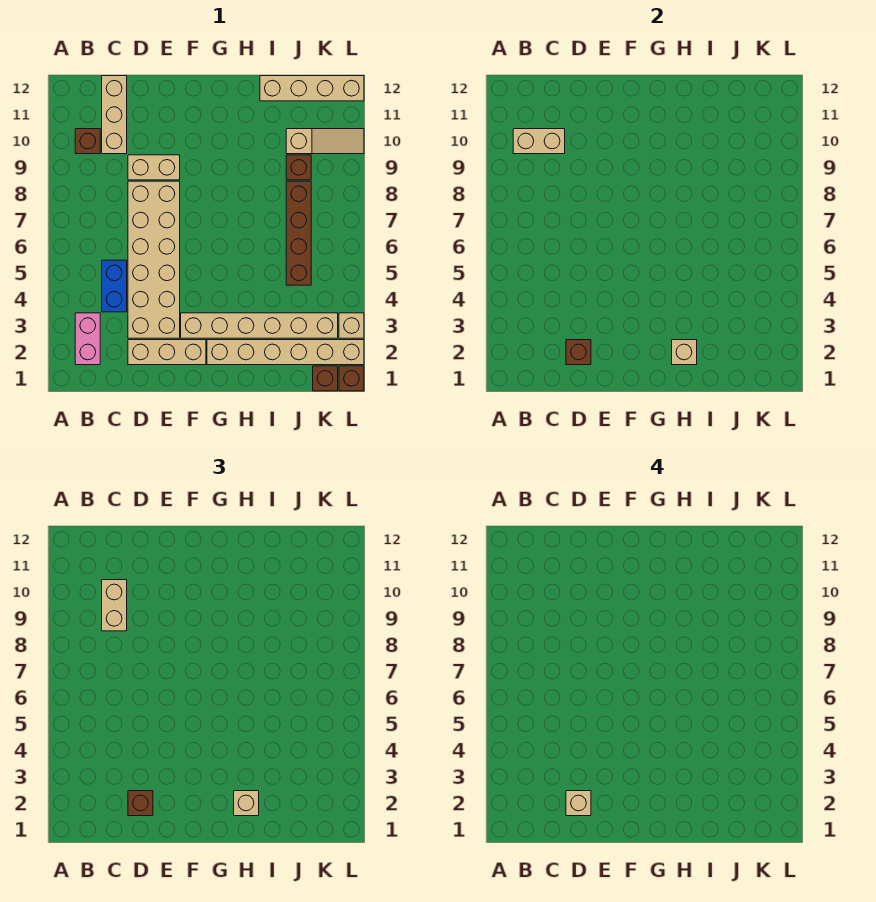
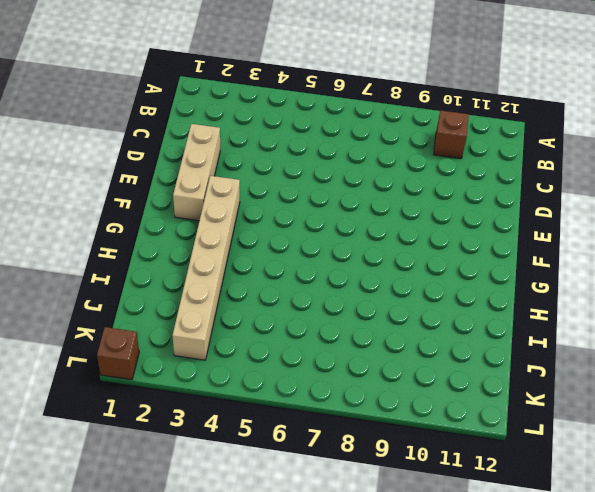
none -> pink 1x2 brick [75,313,100,365]
none -> blue 1x2 brick [102,260,127,312]
none -> tan 1x3 brick [102,76,127,154]

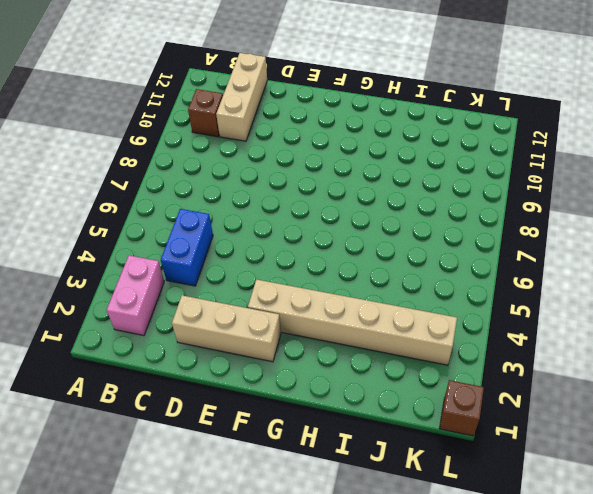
none -> tan 2x6 brick [128,181,180,338]
none -> tan 1x2 brick [128,155,180,180]
none -> tan 1x6 brick [207,340,364,365]

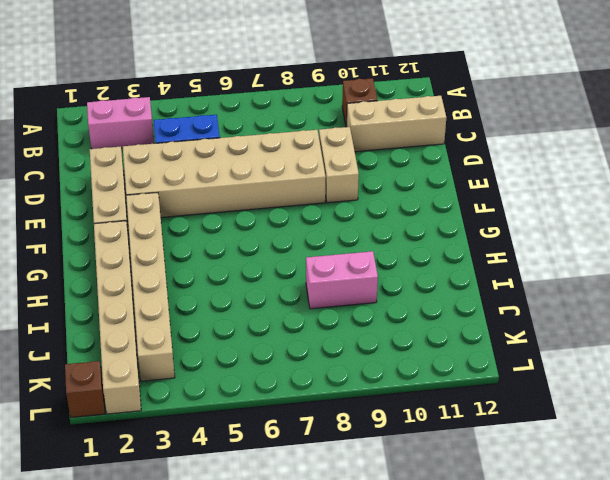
pink 1x2 brick [306,251,378,309] -> none
none -> tan 1x4 brick [260,76,364,101]
none -> brown 1x4 brick [286,181,311,285]
none -> brown 1x1 brick [286,155,311,180]

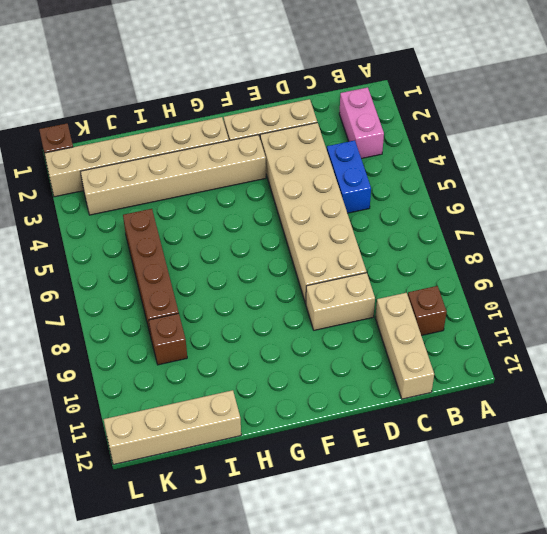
none -> tan 1x3 slope [286,129,364,154]
none -> brown 1x1 brick [313,366,338,391]
none -> tan 1x1 brick [339,313,364,338]

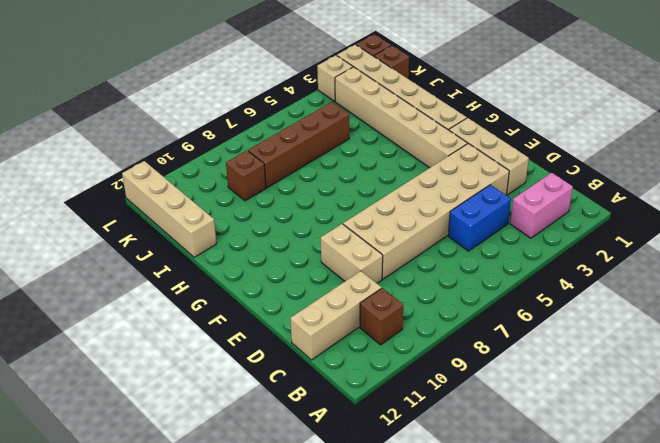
none -> tan 1x3 slope [286,129,364,154]
none -> tan 1x2 brick [513,129,565,154]
none -> brown 1x1 brick [566,340,591,365]

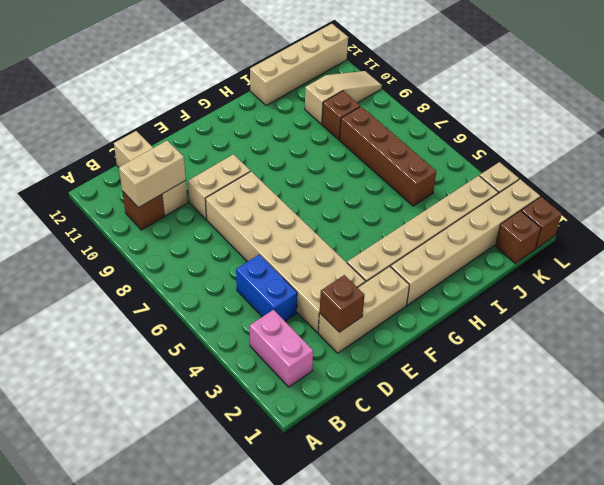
none -> tan 1x1 brick [672,340,697,365]
none -> tan 1x2 brick [102,580,127,631]
none -> brown 1x1 brick [128,791,153,816]

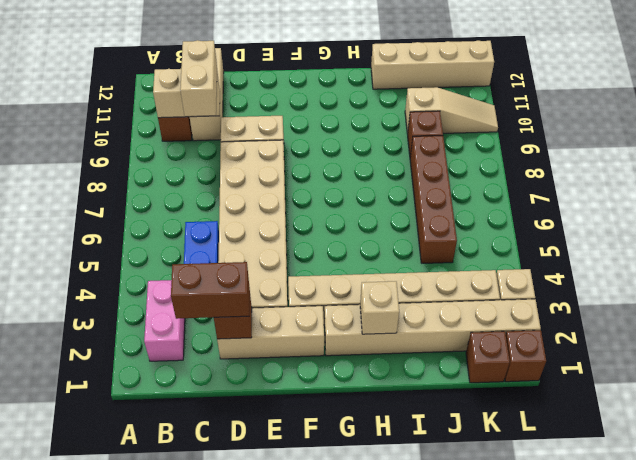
brown 1x2 brick [171,262,249,319] -> brown 1x1 brick [128,791,153,816]
none -> tan 1x1 brick [234,791,259,816]
none -> tan 1x1 brick [566,791,591,816]

